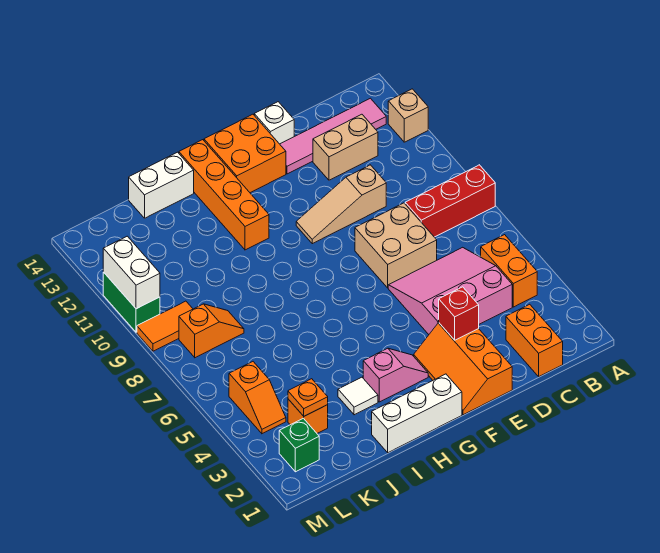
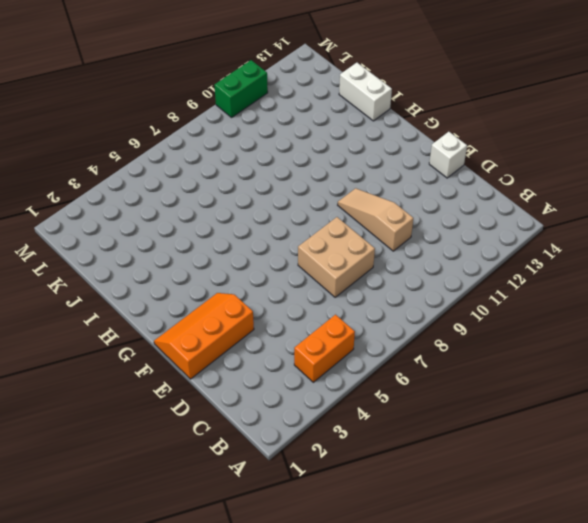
none -> red 1x3 brick [405,165,495,237]
none -> tan 1x1 brick [388,89,428,142]
none -> pink 1x4 tile [280,98,386,174]

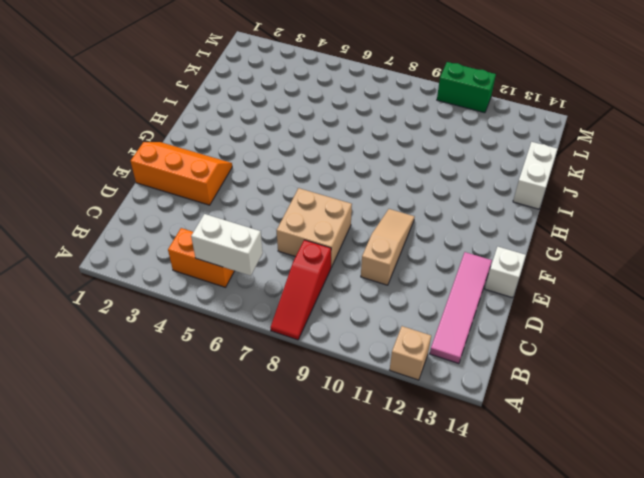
red 1x3 slope [270,240,331,340] -> red 1x3 brick [405,165,495,237]
white 1x2 brick [191,214,263,276] -> white 1x2 brick moved to [103,236,160,309]
none -> orange 1x2 brick [506,304,563,376]
none -> pink 3x3 slope [388,247,512,334]
none -> tan 1x2 brick [313,114,378,180]

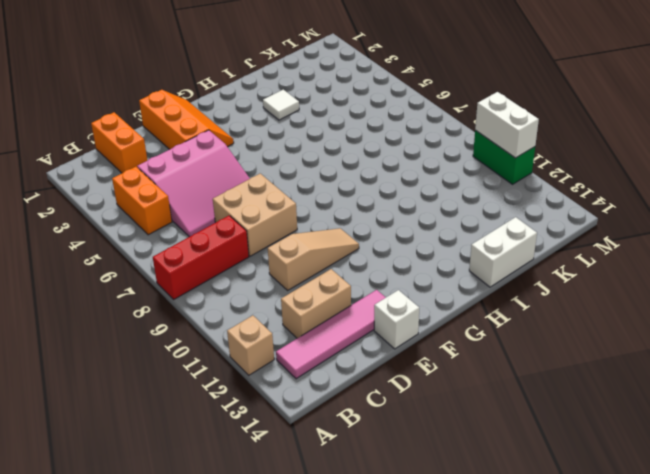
none -> orange 2x2 brick [204,114,286,193]
none -> white 1x3 brick [372,374,462,453]
none -> pink 1x2 slope [363,348,428,402]

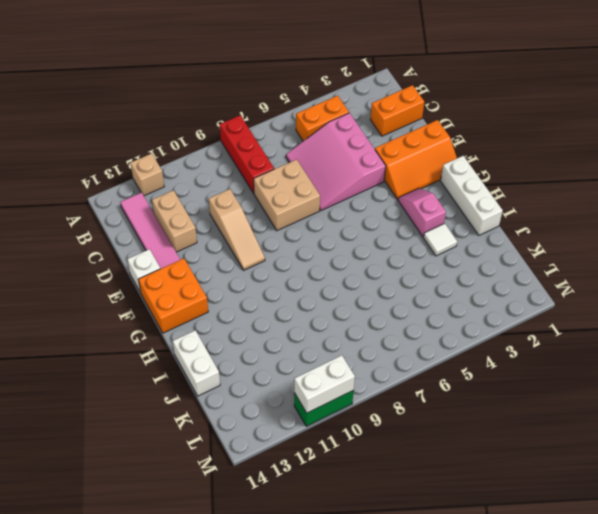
none -> orange 1x4 brick [179,140,269,250]
none -> orange 1x1 brick [288,399,328,433]
none -> orange 1x2 slope [179,304,244,358]

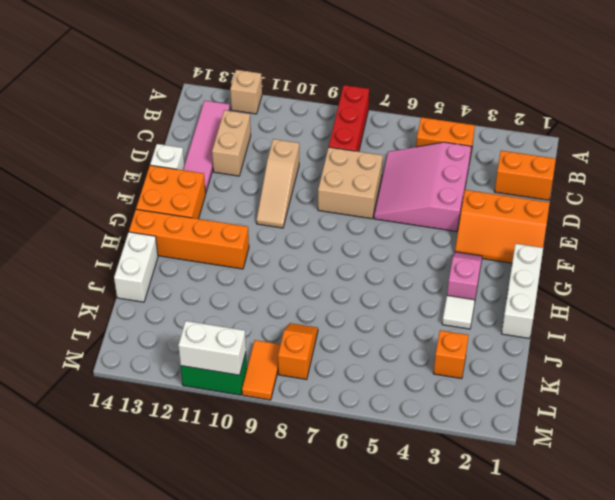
none -> green 1x1 brick [279,418,319,472]
none -> orange 1x2 slope [229,362,286,434]
none -> red 1x1 brick [439,287,479,340]

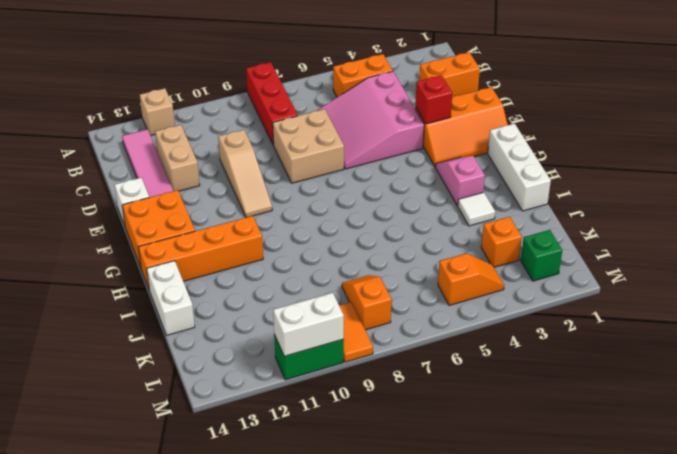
none -> orange 1x1 plate [288,379,328,416]

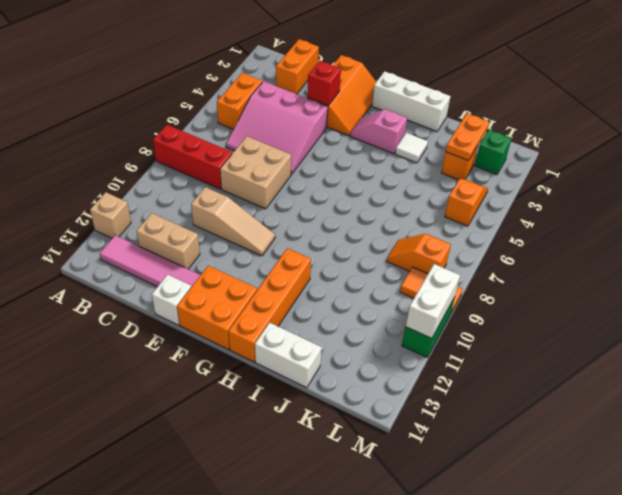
orange 1x2 plate [446,113,489,161] -> orange 1x1 plate [288,379,328,416]

